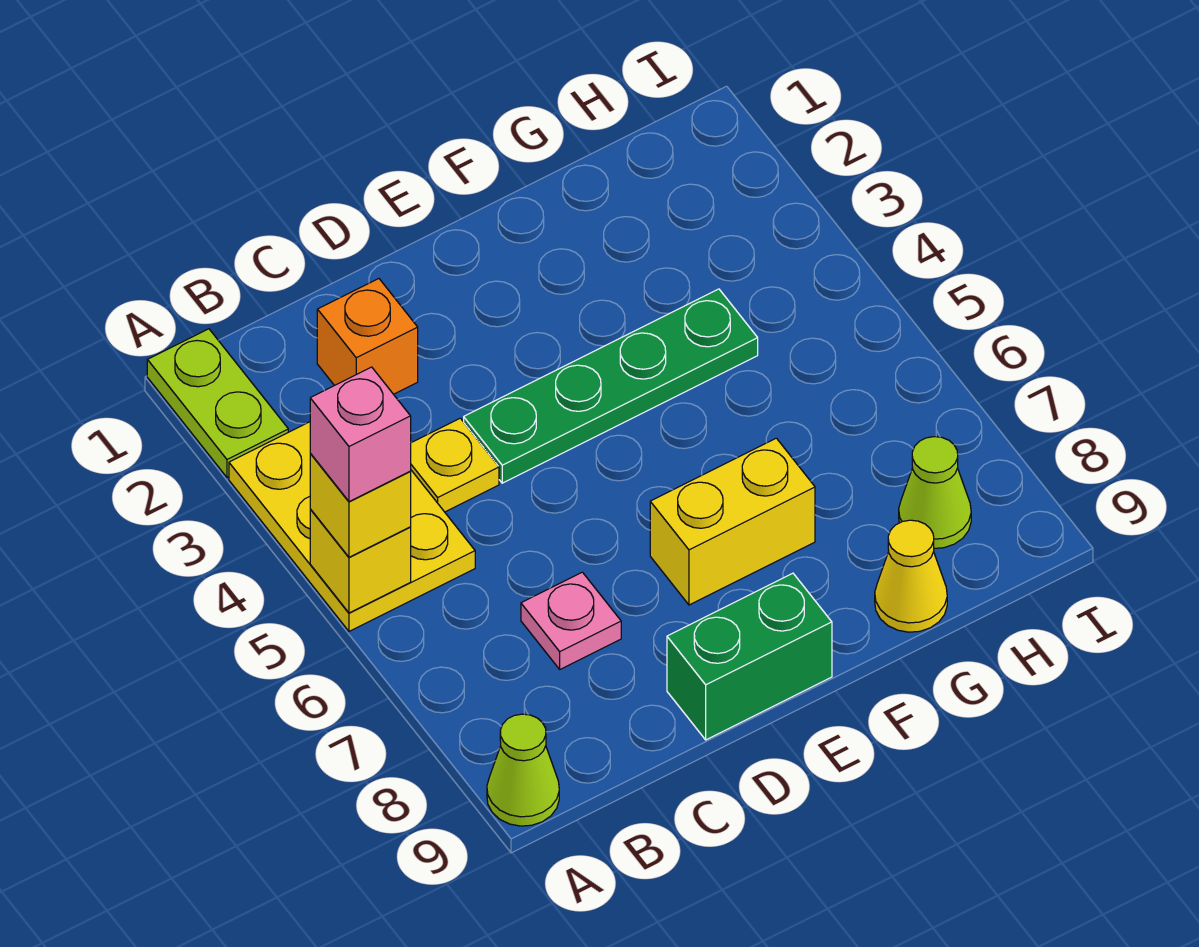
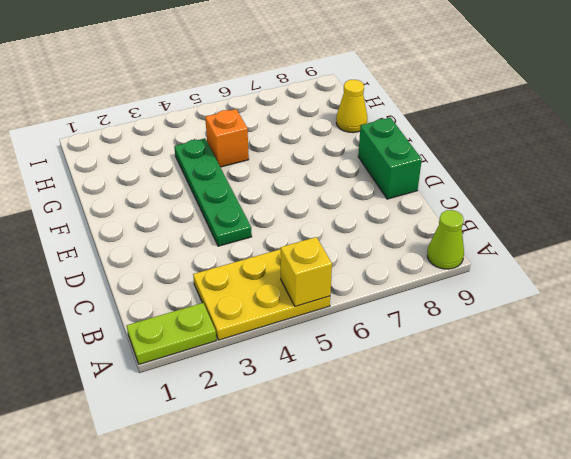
orange 1x1 brick [205,109,249,167] -> orange 1x1 brick moved to [317,279,418,394]
none -> yellow 1x1 plate [411,418,499,512]
none -> pink 1x1 plate [521,572,621,669]
none -> yellow 1x2 brick [650,438,815,605]

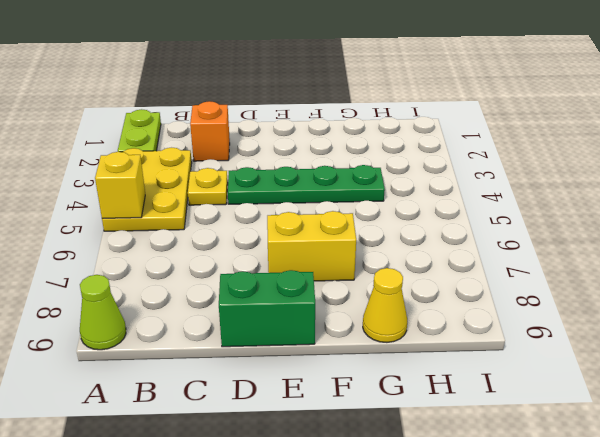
none -> pink 1x1 plate [521,572,621,669]
none -> lime 1x1 cone [899,437,971,548]
none -> yellow 1x1 brick [310,454,411,557]

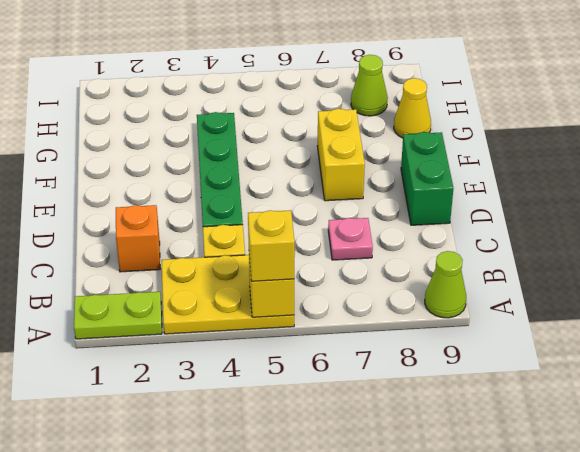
none -> pink 1x1 brick [310,367,411,502]

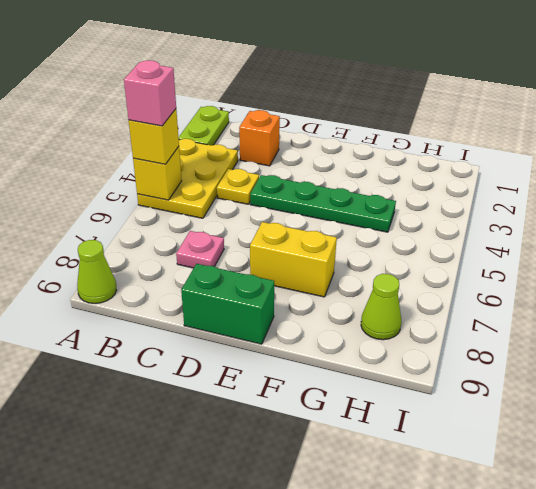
none -> yellow 1x1 cone [875,520,947,632]

